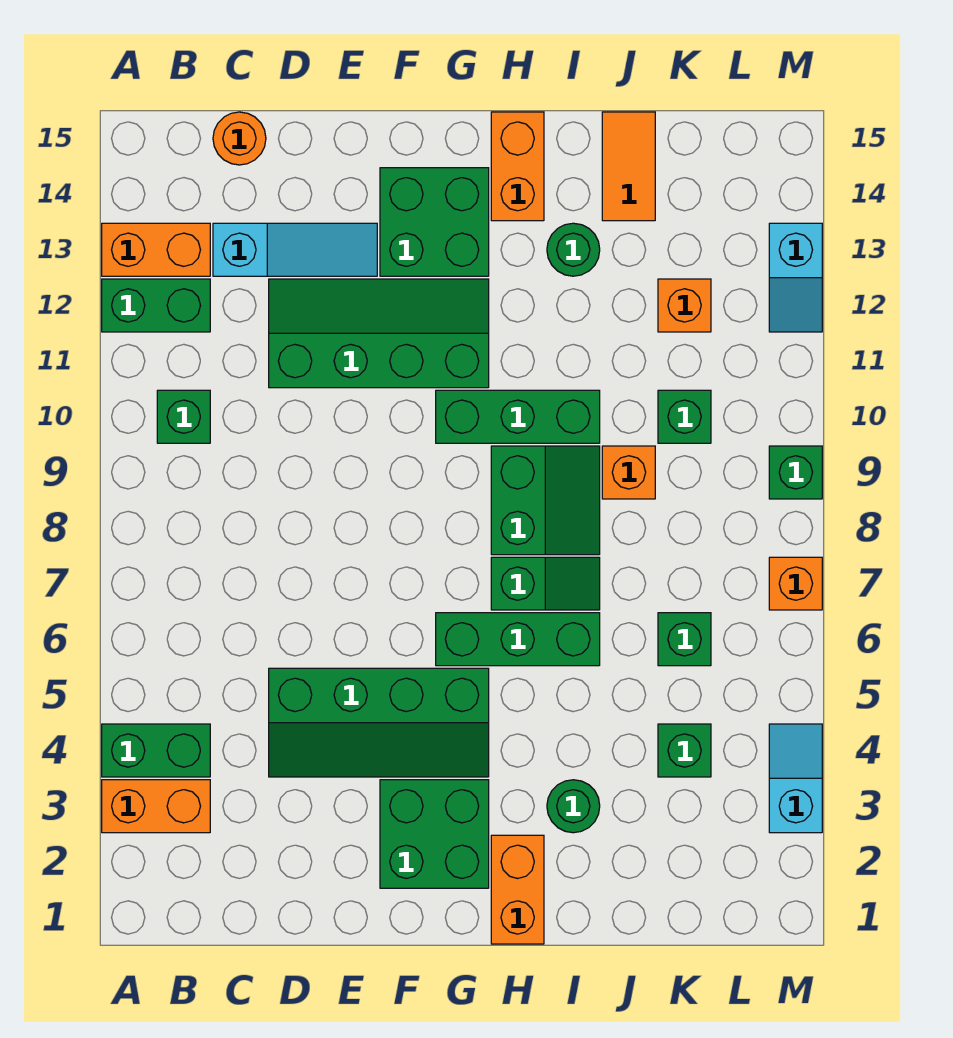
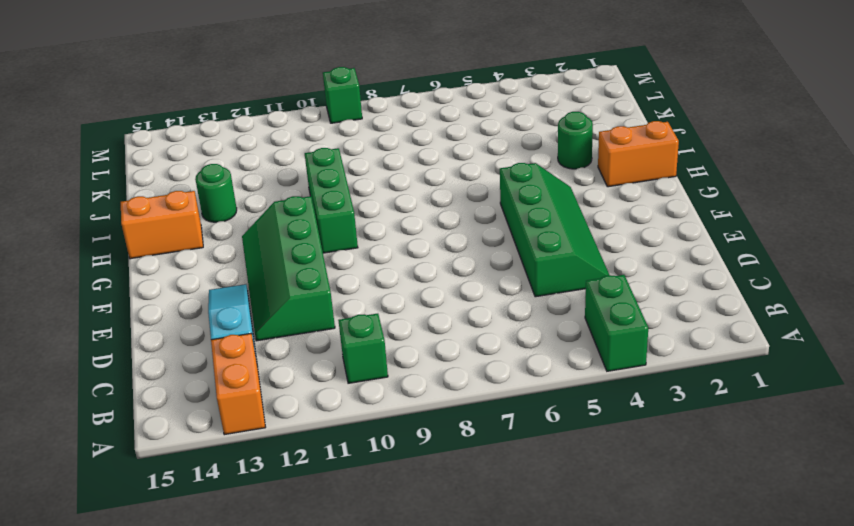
none -> orange 1x2 brick [102,780,210,833]
none -> green 1x2 brick [102,279,210,332]
none -> orange 1x1 round brick [213,112,266,165]

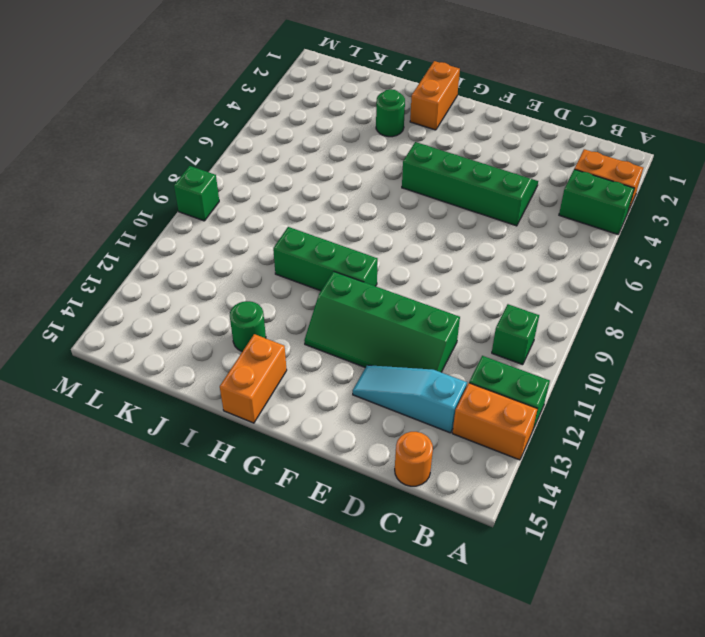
none -> green 2x2 brick [380,780,489,888]
none -> green 2x2 brick [380,168,489,276]
none -> green 1x3 brick [436,613,600,666]

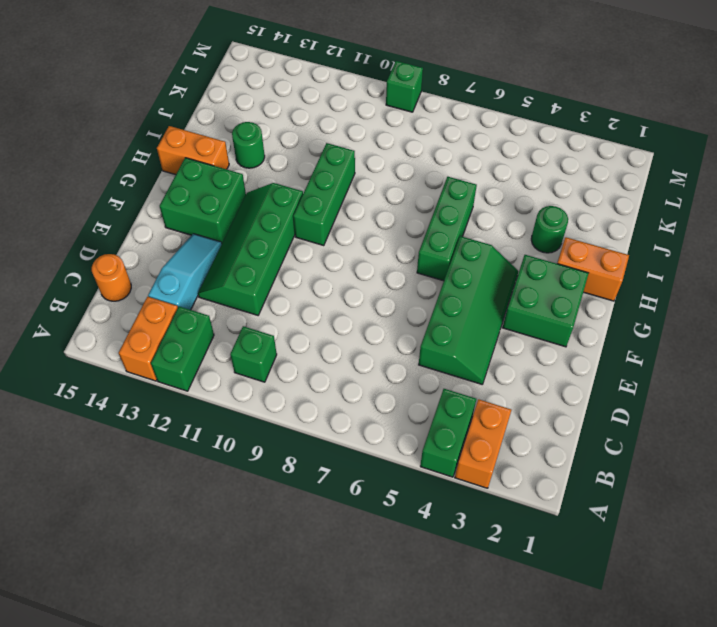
none -> green 1x2 slope [491,557,600,610]
none -> green 2x2 slope [491,446,600,555]
none -> orange 1x1 brick [602,446,655,499]

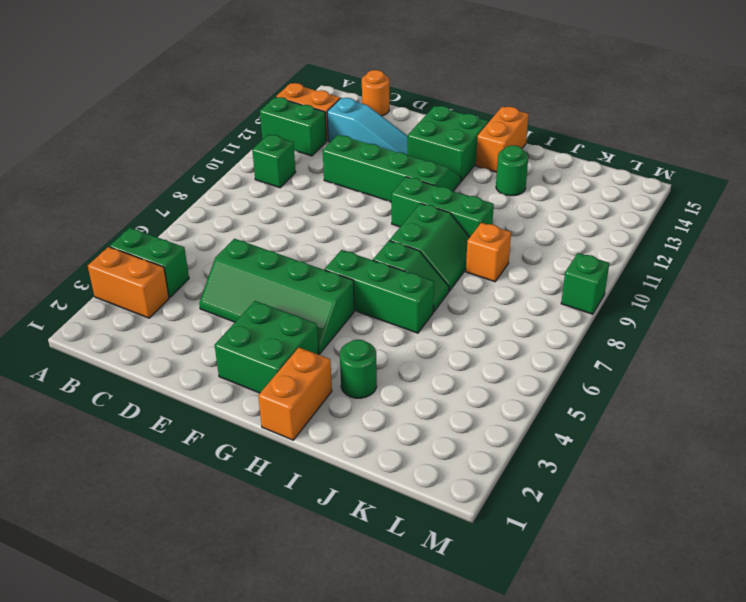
none -> orange 1x2 tile [602,112,655,221]
none -> green 1x1 brick [658,724,711,777]
none -> green 1x1 brick [658,613,711,666]

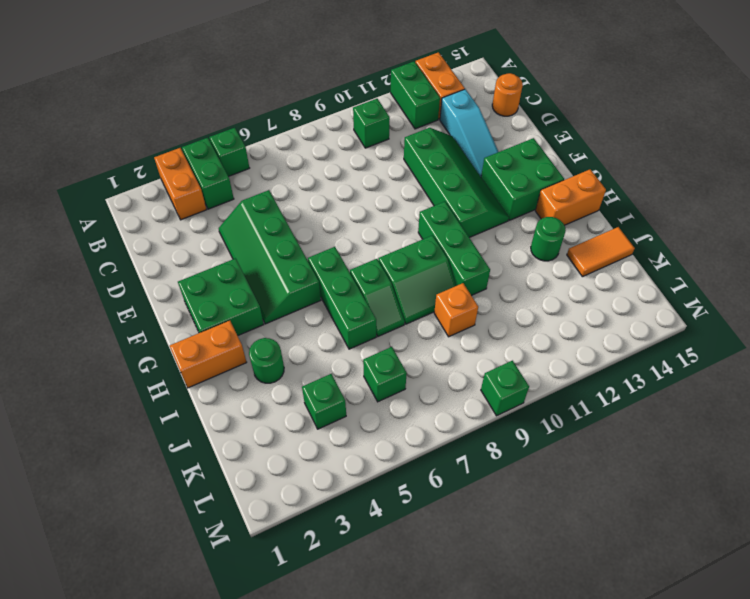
green 1x1 brick [209,128,249,176] -> green 1x1 brick moved to [658,390,711,443]
none -> orange 1x1 brick [658,279,711,332]
none -> cyan 1x2 slope [769,724,822,833]
none -> orange 1x1 brick [769,557,822,610]

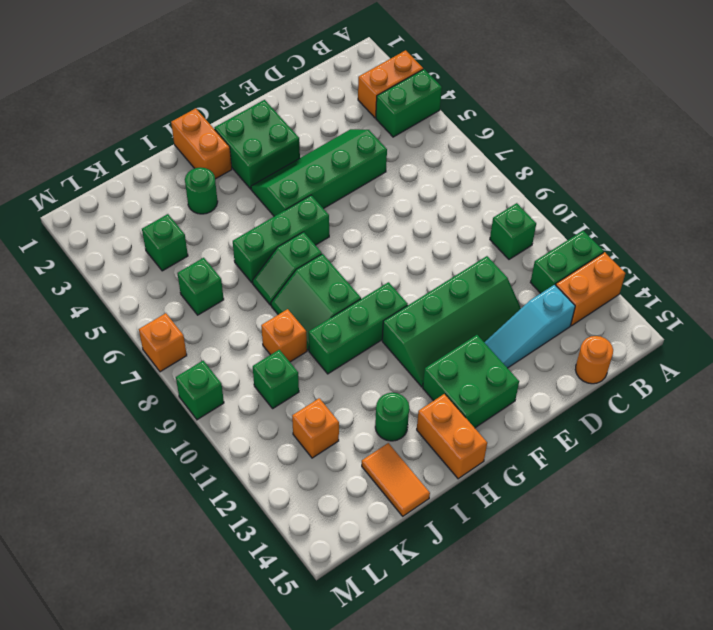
none -> cyan 1x2 slope [769,724,822,833]
none -> cyan 1x2 slope [769,223,822,332]

